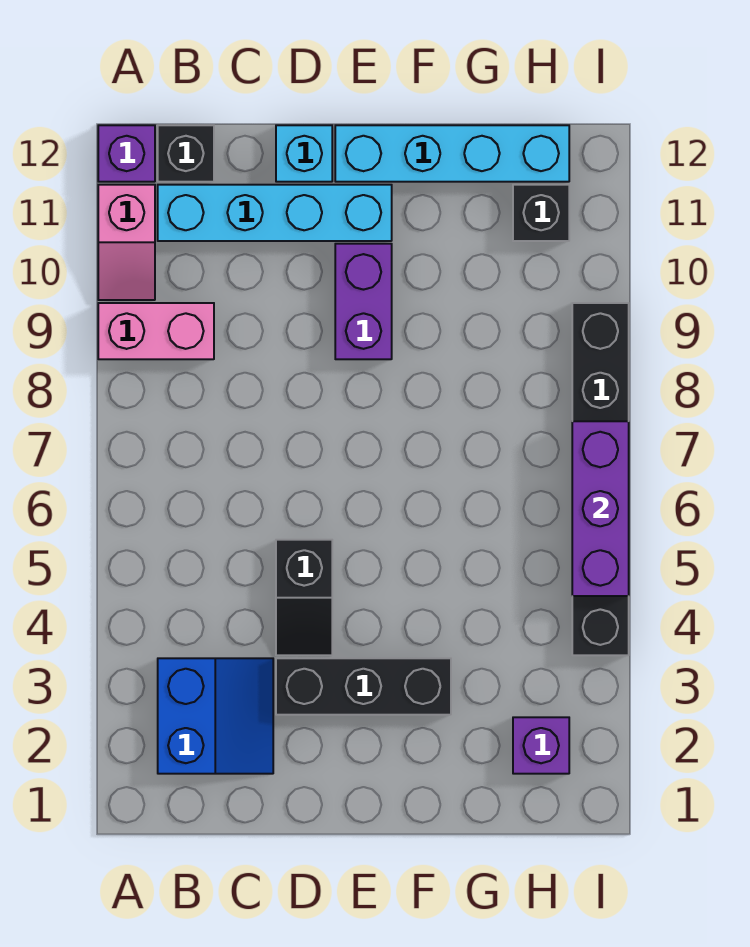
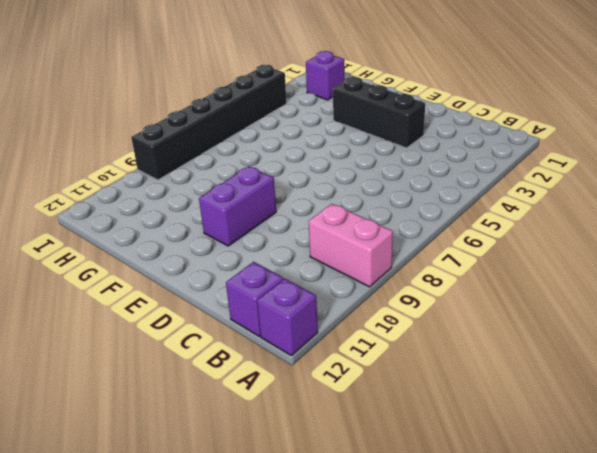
purple 1x1 brick [226,262,283,336] -> black 1x1 brick [158,125,214,182]
none -> pink 1x2 slope [98,185,155,300]
none -> blue 2x2 slope [158,658,273,774]
none -> cyan 1x4 brick [158,185,392,241]

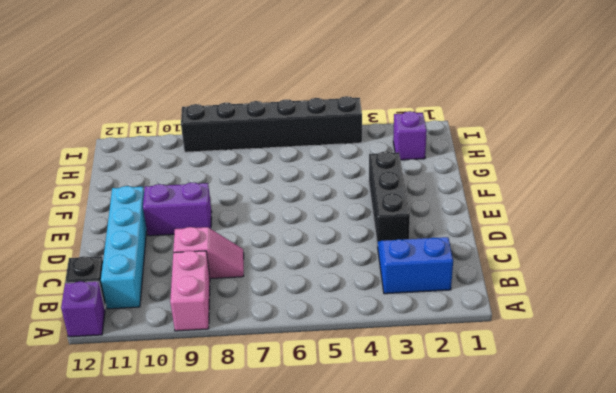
pink 1x2 slope [173,227,244,279] -> pink 1x2 slope moved to [98,185,155,300]
none -> black 1x2 slope [276,540,332,655]
none -> cyan 1x1 brick [276,125,332,182]
none -> cyan 1x4 brick [335,125,569,182]

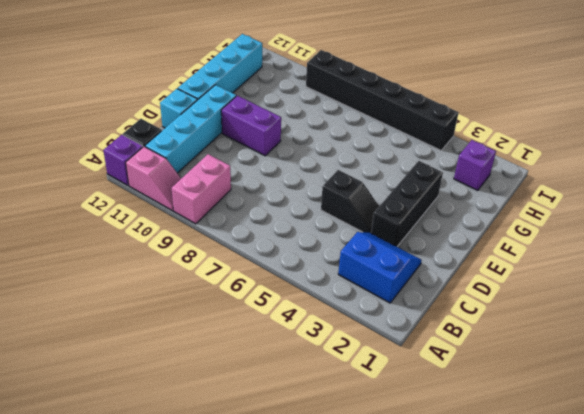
none -> black 1x1 brick [513,185,569,241]
none -> purple 1x3 brick [572,421,629,596]

